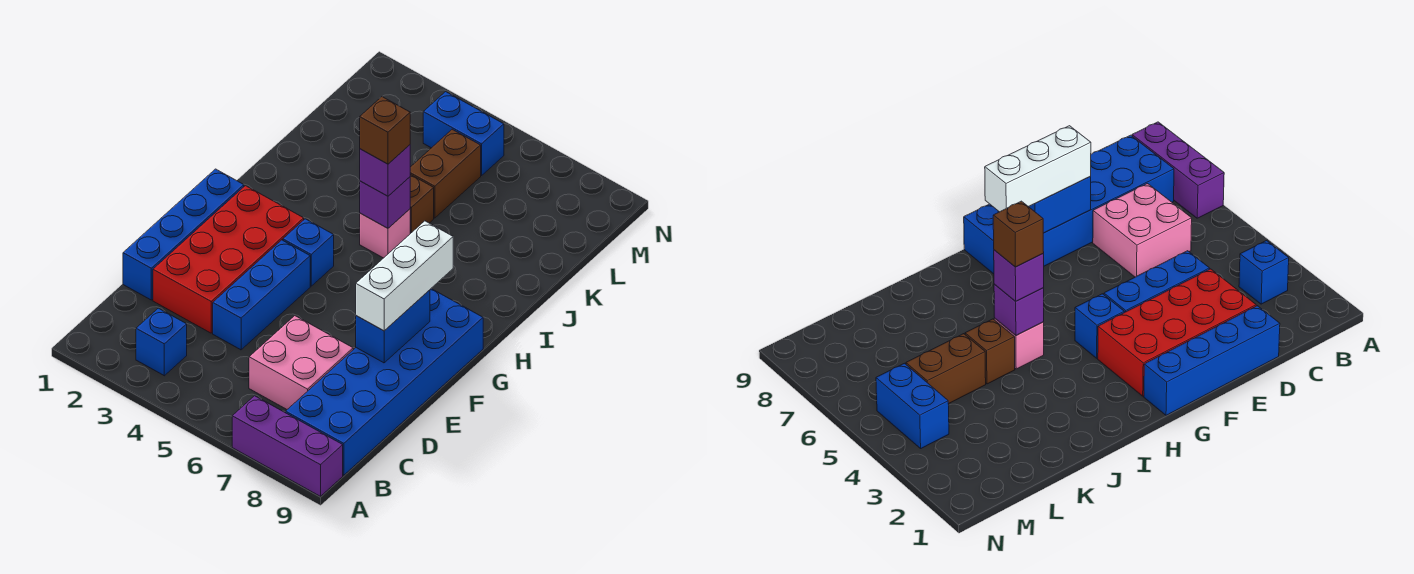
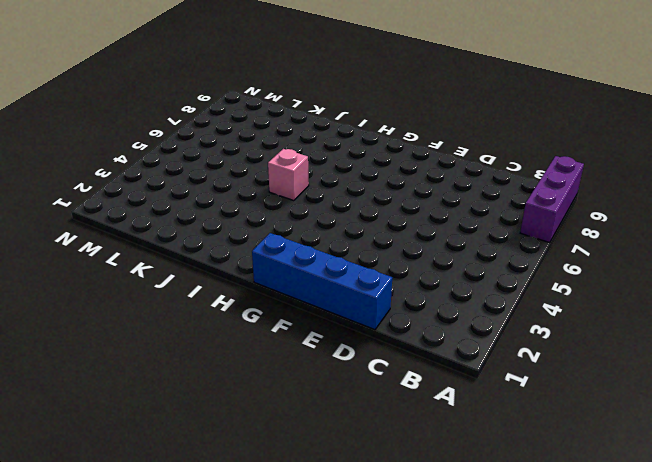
none -> blue 1x1 brick [136,308,187,376]
none -> blue 2x6 brick [286,289,483,475]
none -> pink 2x2 brick [249,316,353,409]

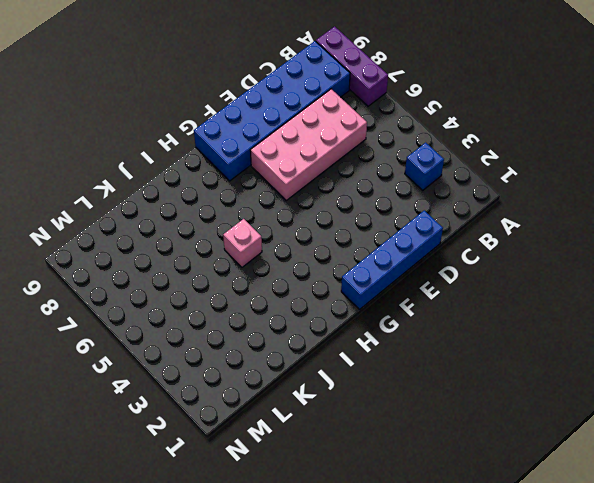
pink 2x4 brick [250,89,367,200] -> pink 2x2 brick [249,316,353,409]
none -> red 2x4 brick [153,186,304,333]
none -> blue 1x3 brick [213,240,310,350]
none -> blue 1x1 brick [283,219,334,286]

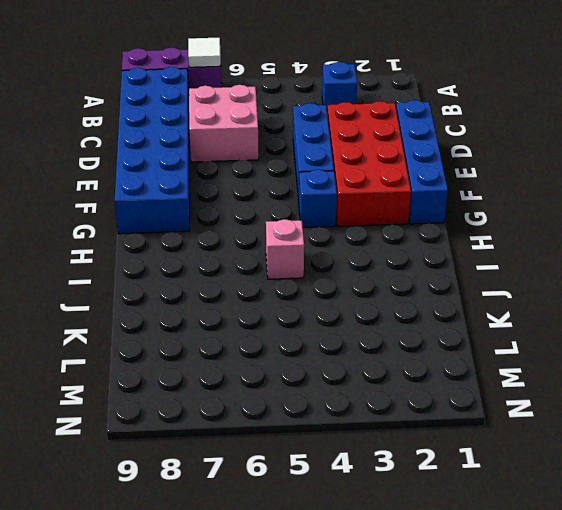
white 1x1 tile [188,38,221,67] -> none
none -> brown 1x1 brick [410,175,434,234]
none -> brown 1x2 brick [410,129,481,218]
none -> blue 1x2 brick [423,92,504,176]

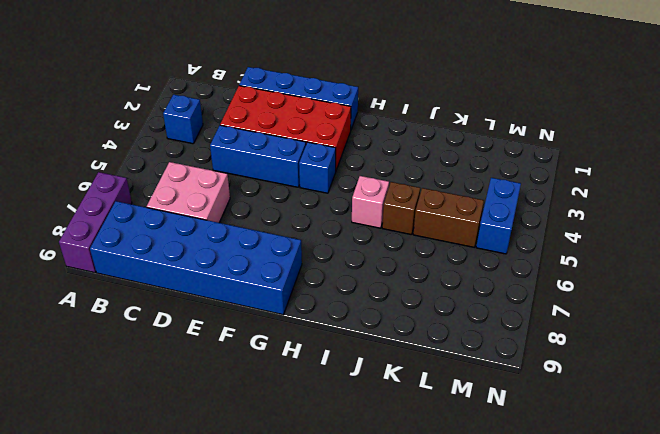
none -> blue 1x2 brick [356,290,430,363]
none -> purple 1x1 brick [360,177,410,228]
none -> white 1x3 brick [356,221,453,331]

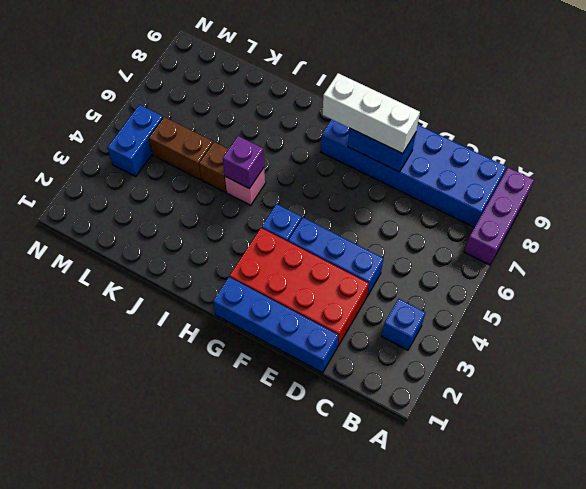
none -> pink 2x2 brick [249,316,353,409]
none -> purple 1x1 brick [360,145,410,196]
none -> brown 1x1 brick [360,97,410,164]

